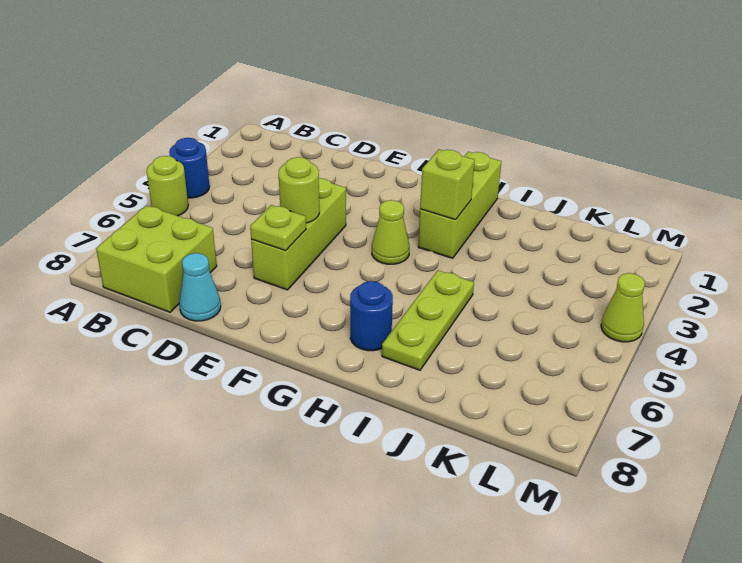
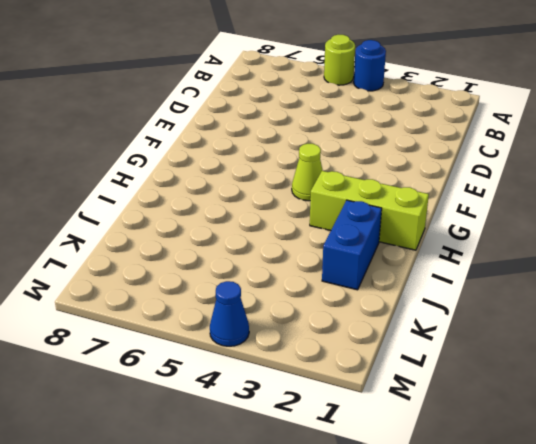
blue 1x2 brick [322,200,382,290] -> none
blue 1x1 cone [210,281,249,346] -> lime 1x1 cone [601,273,645,342]
none -> lime 2x2 brick [96,205,217,312]
none -> cyan 1x1 cone [179,253,221,321]
none -> lime 1x3 brick [251,178,346,290]

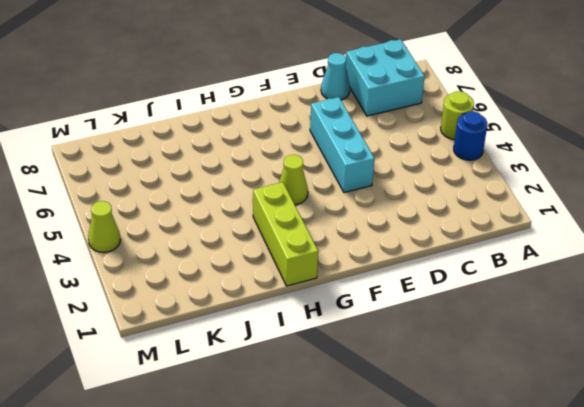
cyan 2x2 brick [346,39,425,116] -> lime 2x2 brick [96,205,217,312]
cyan 1x3 brick [310,97,375,193] -> lime 1x3 brick [251,178,346,290]
none -> blue 1x1 round brick [350,281,393,351]
none -> lime 1x3 plate [382,271,474,370]
none -> lime 1x1 round brick [279,157,319,223]

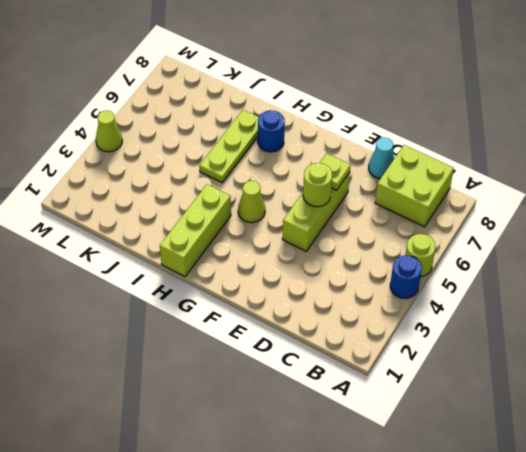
none -> lime 1x1 brick [420,150,475,220]

